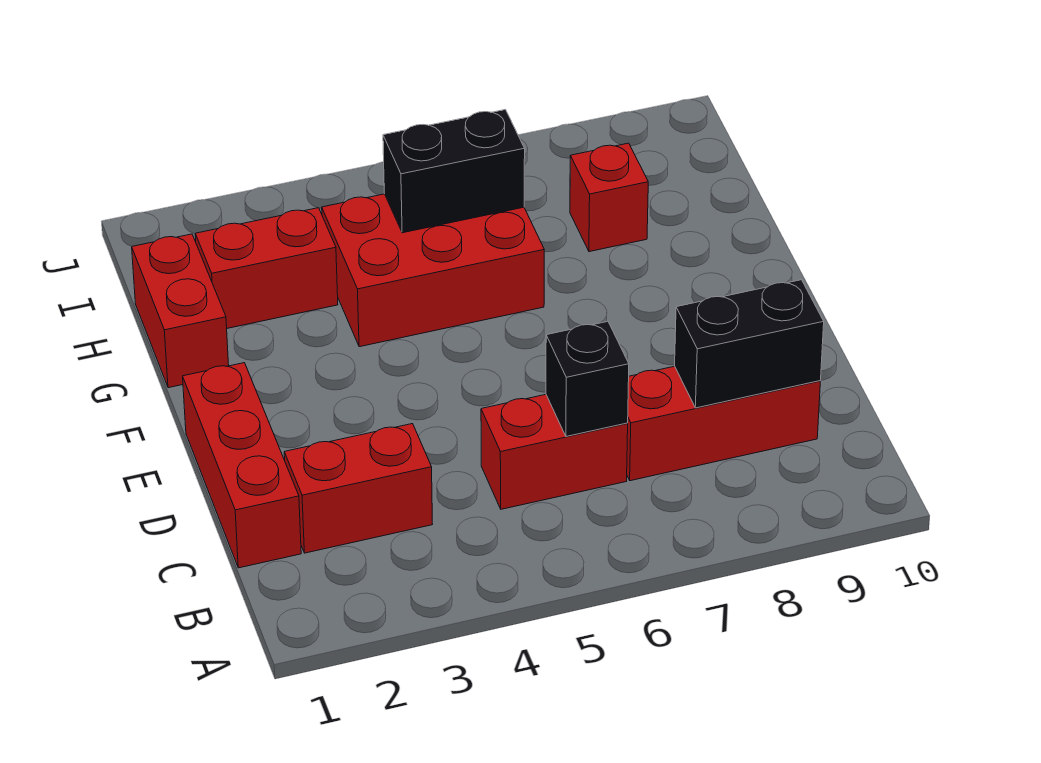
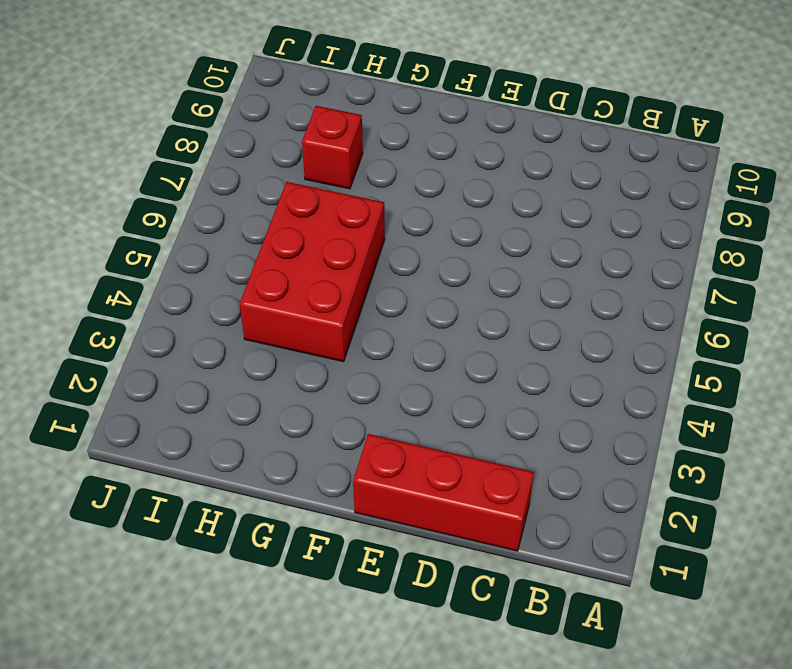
none -> red 1x2 brick [284,424,432,553]
none -> red 1x2 brick [481,395,628,509]

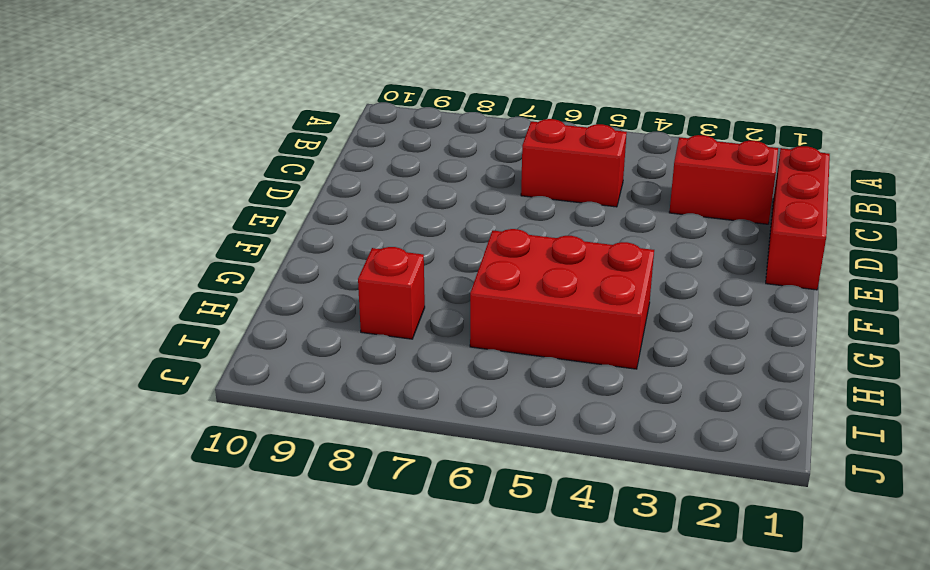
none -> red 1x3 brick [627,366,820,481]
none -> red 1x2 brick [132,234,229,388]

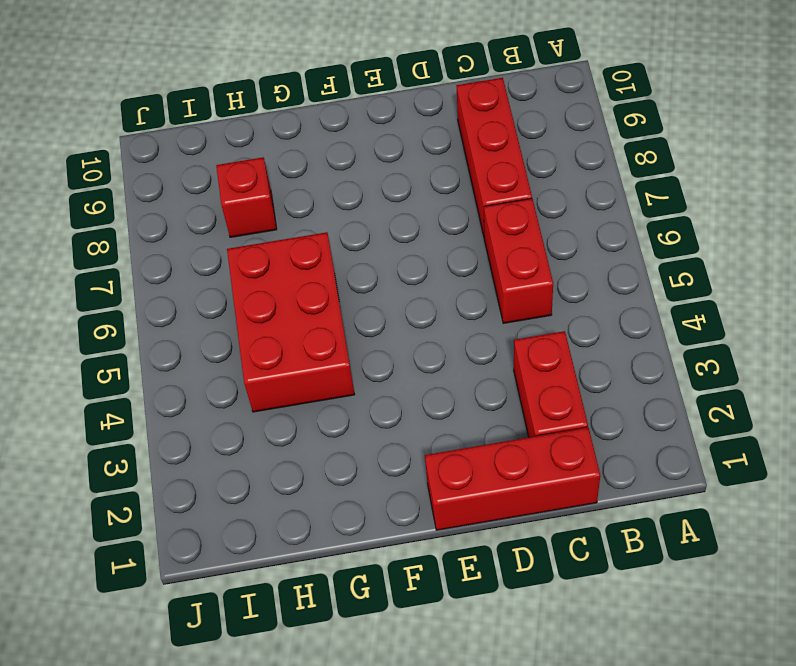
none -> red 1x2 brick [132,234,229,388]
none -> red 1x2 brick [195,208,338,328]

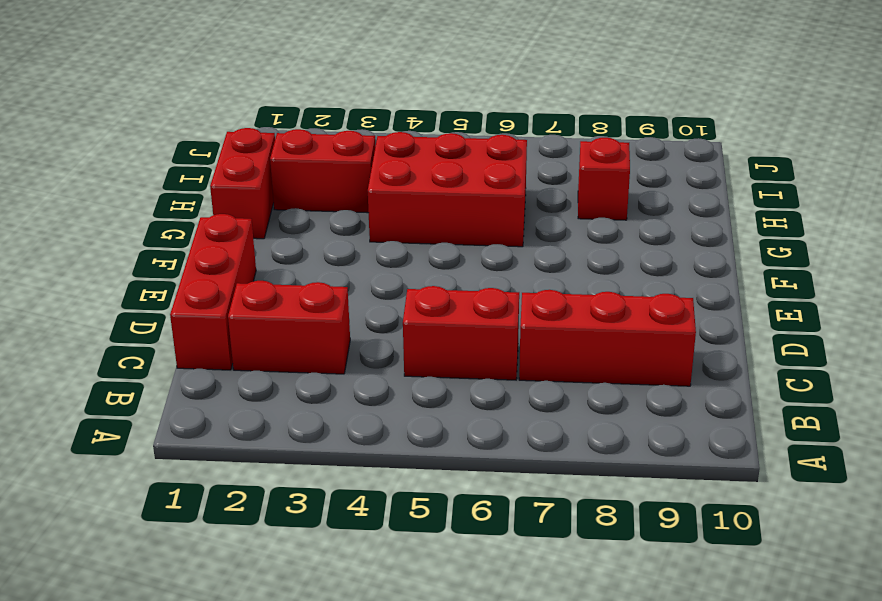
none -> black 1x1 brick [546,321,629,436]
none -> black 1x2 brick [675,280,824,408]

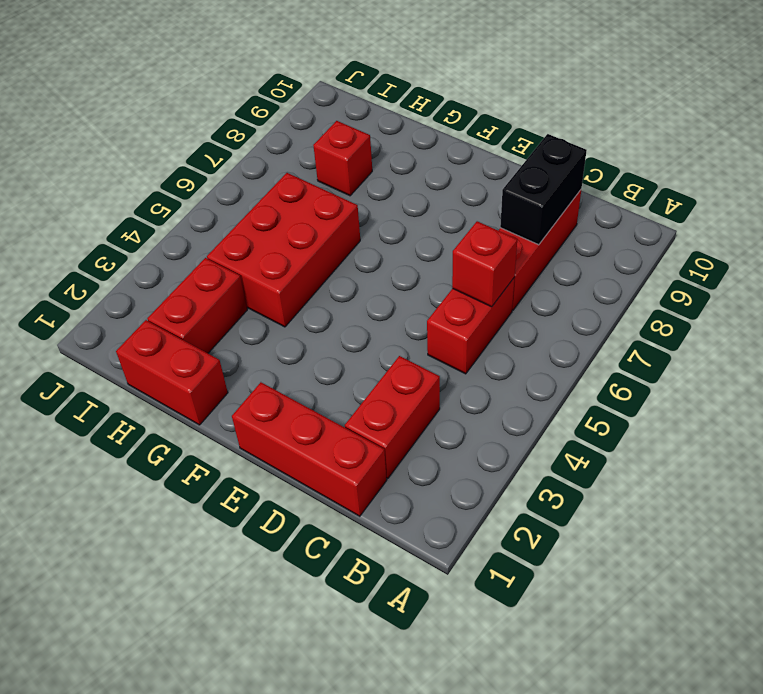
red 1x1 brick [452,221,517,307] -> black 1x1 brick [546,321,629,436]
none -> black 1x2 brick [383,110,525,233]

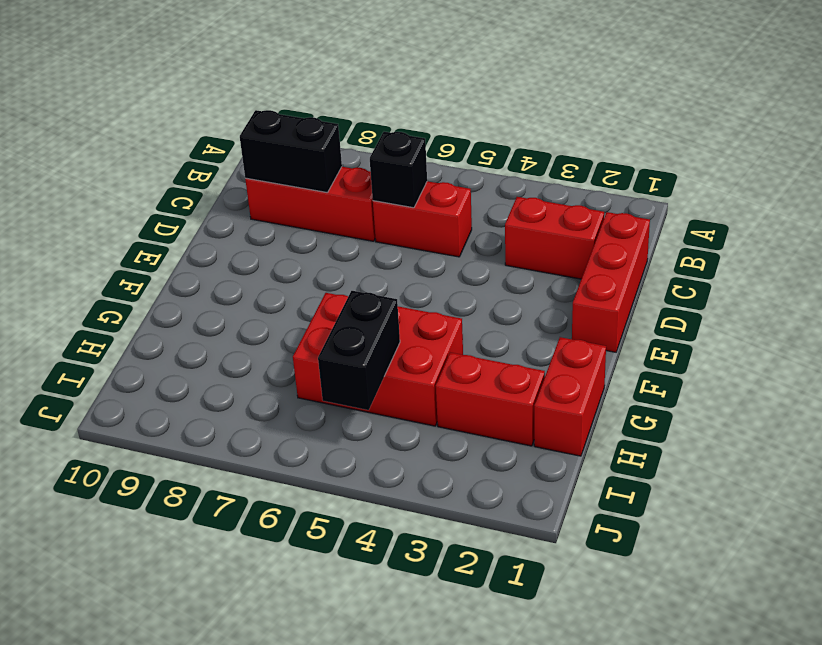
black 1x2 brick [318,291,400,410] -> black 1x2 brick turned to [383,110,525,233]
none -> red 1x1 brick [570,143,648,252]

